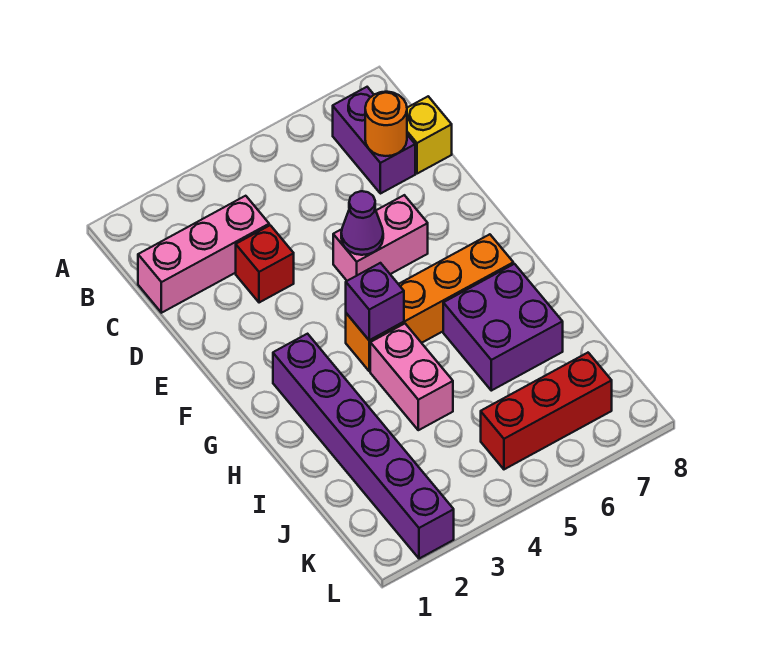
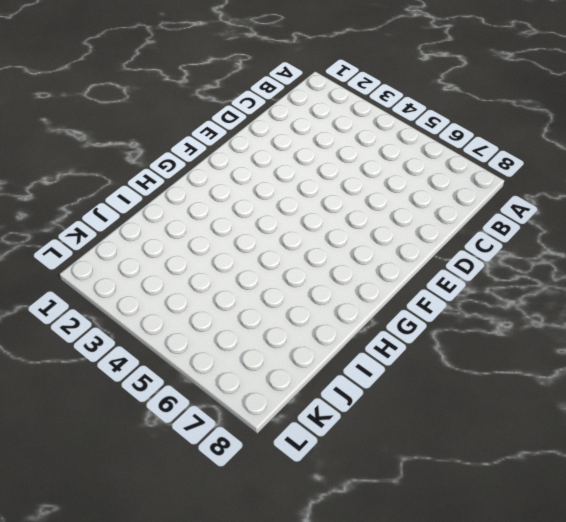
none -> purple 1x2 brick [333,87,415,194]
none -> pink 1x3 brick [138,196,269,313]
none -> yellow 1x1 brick [407,96,452,174]

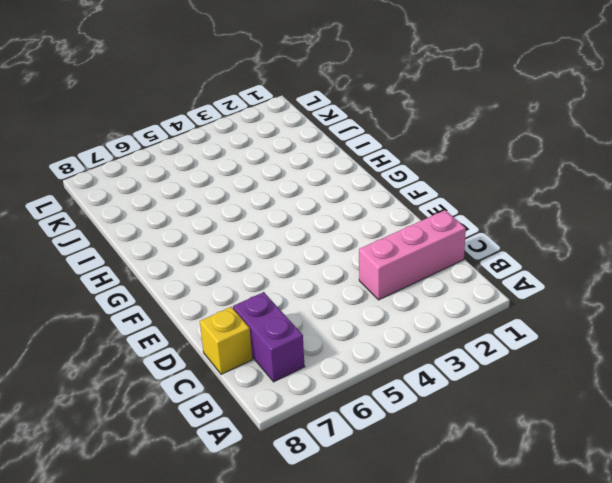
none -> red 1x1 brick [236,225,294,303]
none -> pink 1x2 brick [333,195,428,281]
none -> purple 1x6 brick [273,334,454,559]

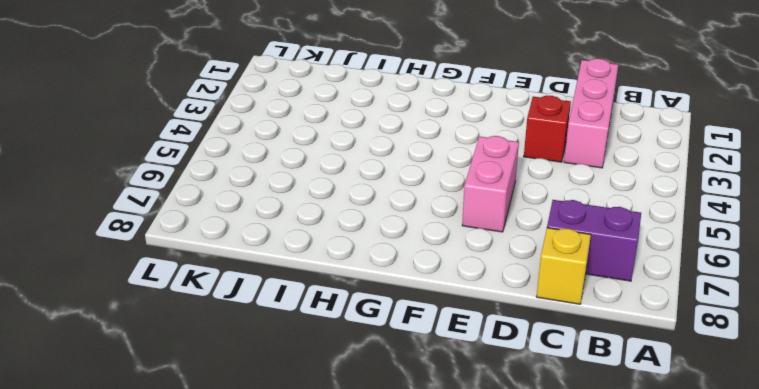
none -> purple 1x6 brick [273,334,454,559]
none -> orange 1x4 brick [346,234,513,371]
none -> pink 1x2 brick [370,324,453,430]

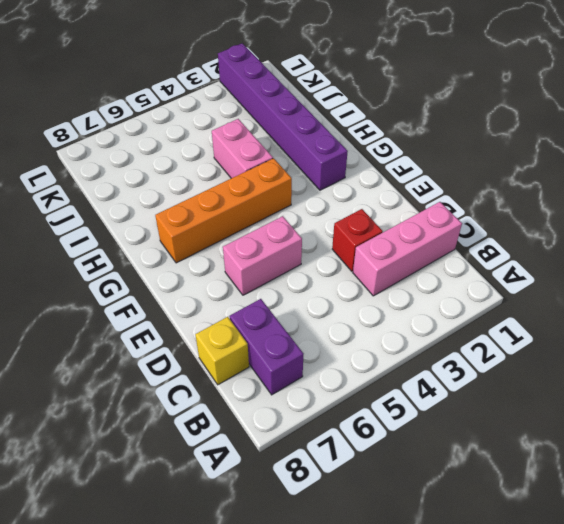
none -> purple 2x2 brick [443,264,563,391]
none -> red 1x3 brick [481,353,612,469]
none -> orange 1x1 round brick [365,92,407,156]

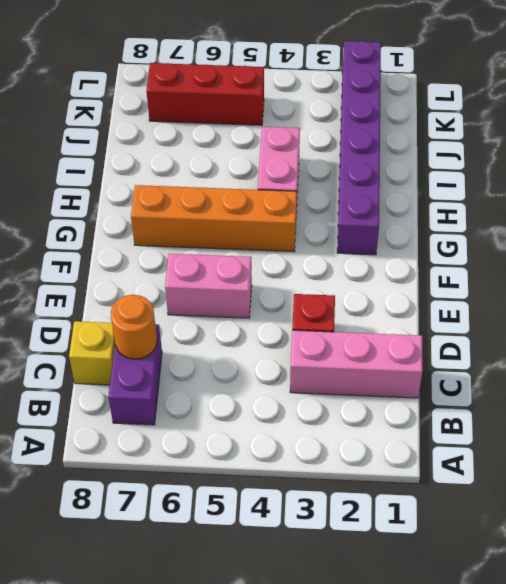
none -> purple 2x2 brick [443,264,563,391]
none -> purple 1x1 cone [341,191,383,255]
none -> purple 1x1 brick [346,263,404,340]

